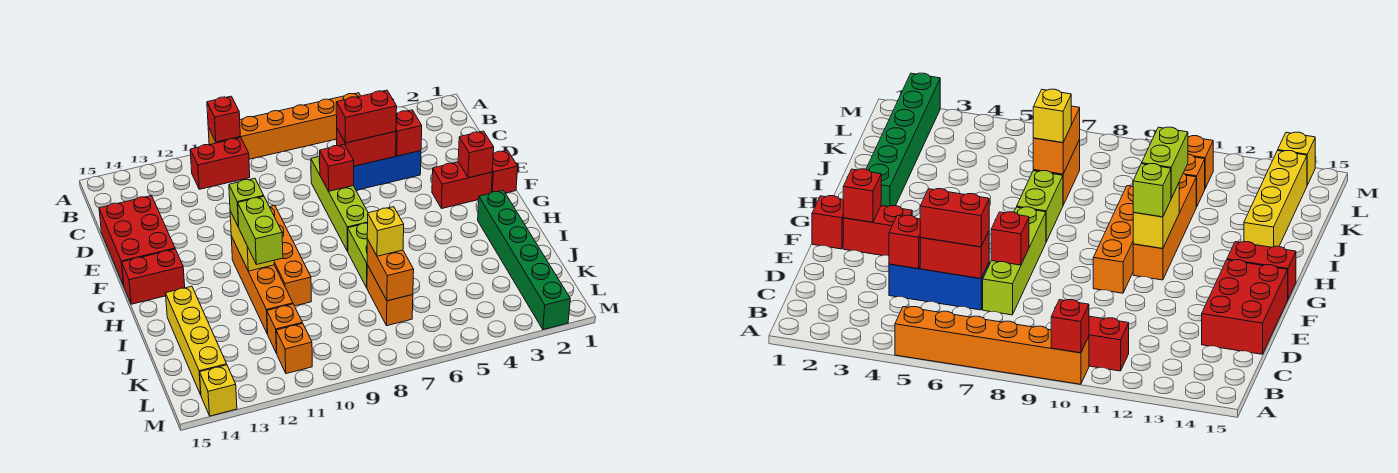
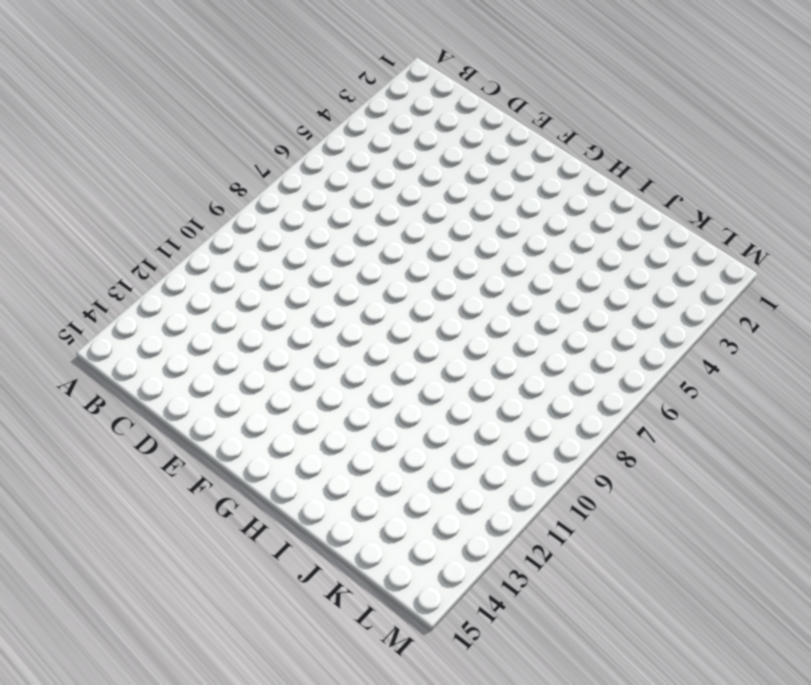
none -> orange 1x6 brick [208,93,360,159]
none -> red 1x2 brick [190,138,250,189]
none -> blue 1x3 brick [354,151,421,190]

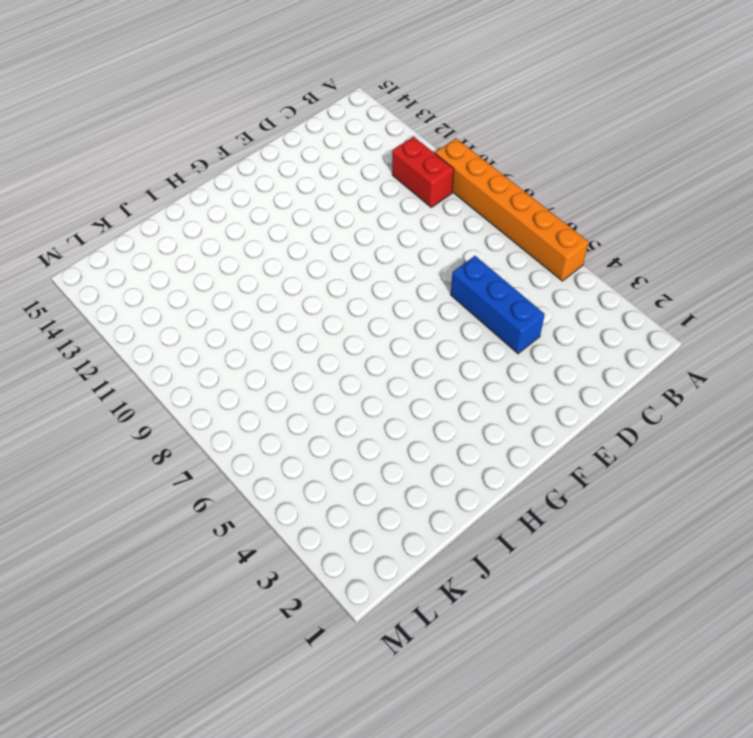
none -> lime 1x4 brick [311,156,368,251]
none -> red 2x3 brick [99,196,175,285]
none -> red 1x1 brick [491,150,518,193]

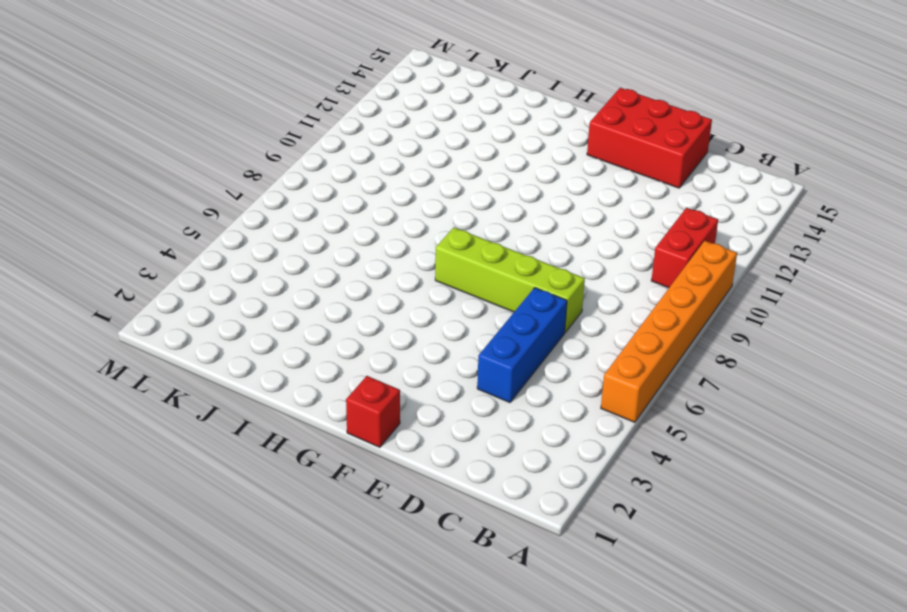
none -> red 1x2 brick [432,162,492,209]
none -> orange 1x4 brick [270,206,311,306]
none -> orange 1x4 brick [231,236,293,334]

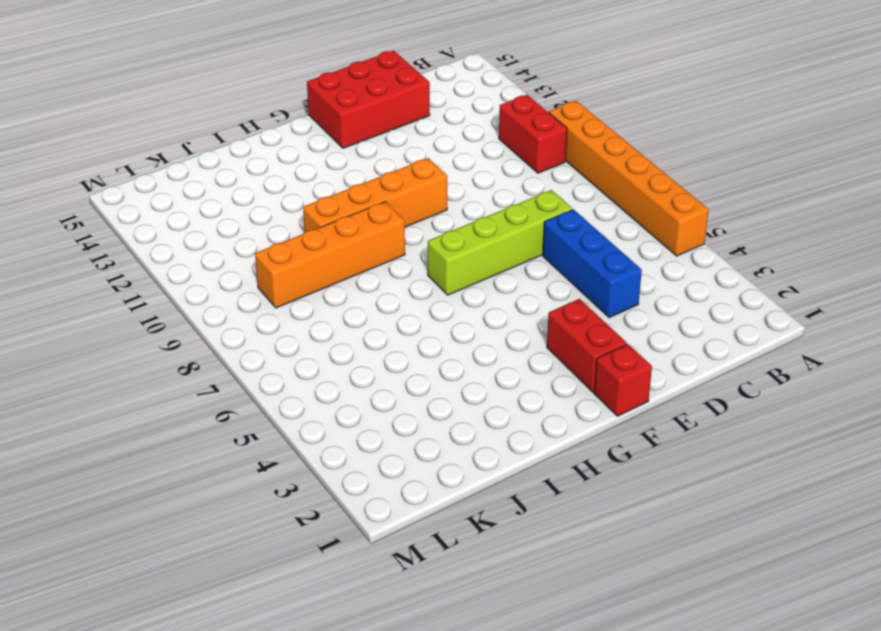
orange 1x4 brick [255,202,405,308] -> orange 1x4 brick moved to [231,236,293,334]
none -> red 1x2 brick [122,249,185,304]
none -> green 1x6 brick [478,190,570,330]
none -> lime 1x2 brick [348,223,368,288]

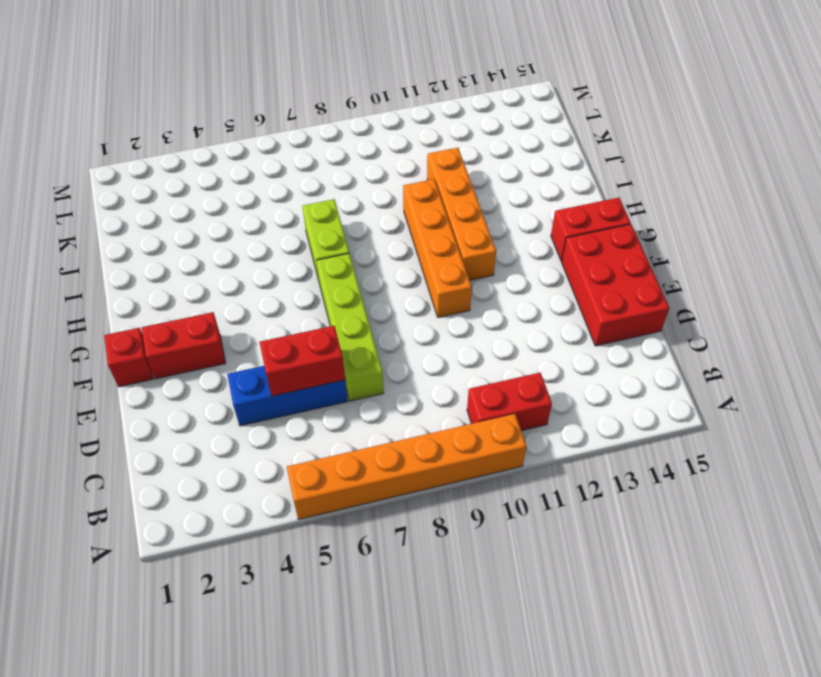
none -> green 1x6 brick [478,190,570,330]
none -> yellow 1x4 brick [166,286,227,395]
none -> orange 1x2 brick [367,265,413,326]

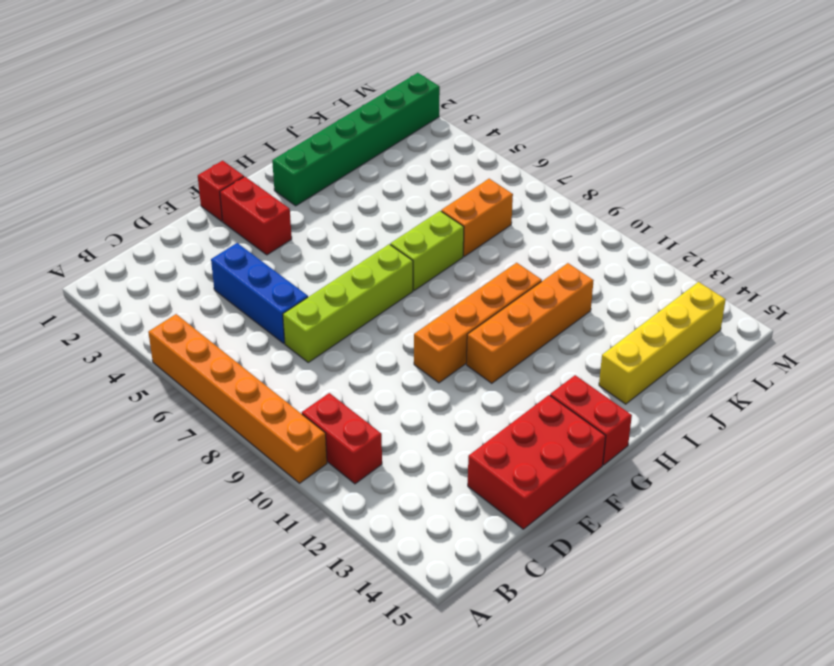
none -> orange 1x1 brick [267,304,302,354]
none -> orange 1x1 brick [276,323,312,374]
none -> yellow 1x1 brick [200,365,237,416]

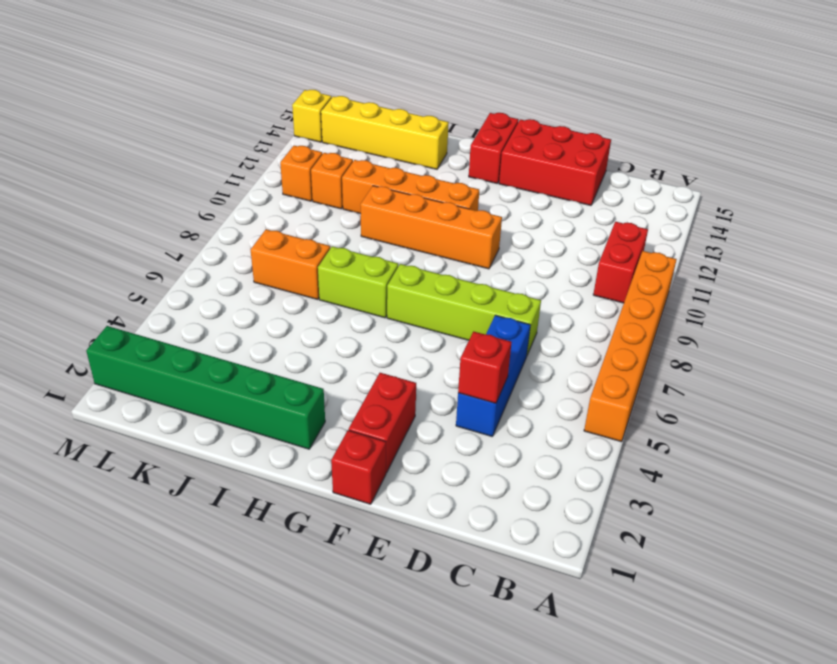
none -> red 1x1 brick [207,96,240,142]
none -> red 1x2 brick [337,129,396,166]
none -> red 1x1 brick [319,144,354,191]

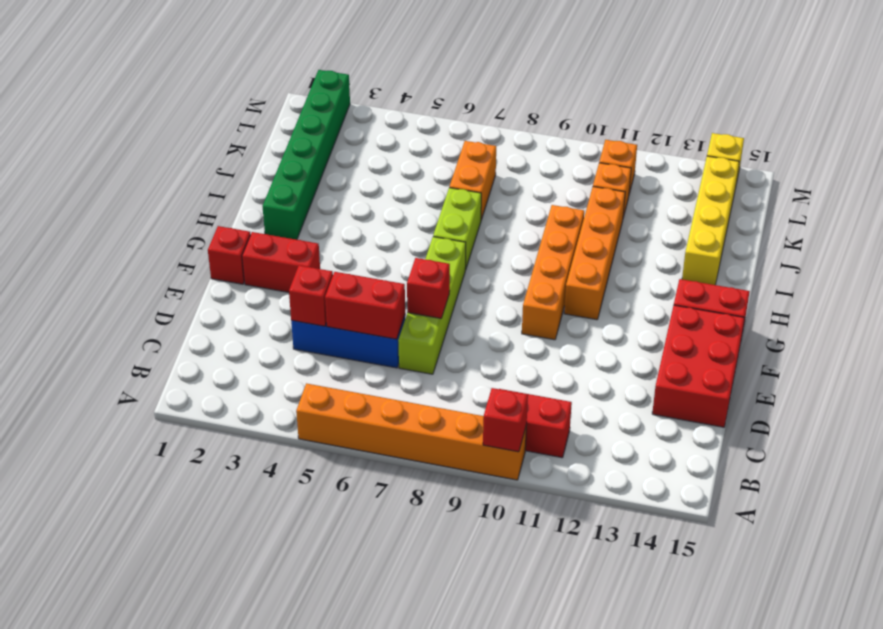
none -> red 1x1 brick [458,131,494,178]
none -> yellow 1x2 brick [230,211,274,271]
none -> orange 1x2 brick [367,239,414,301]

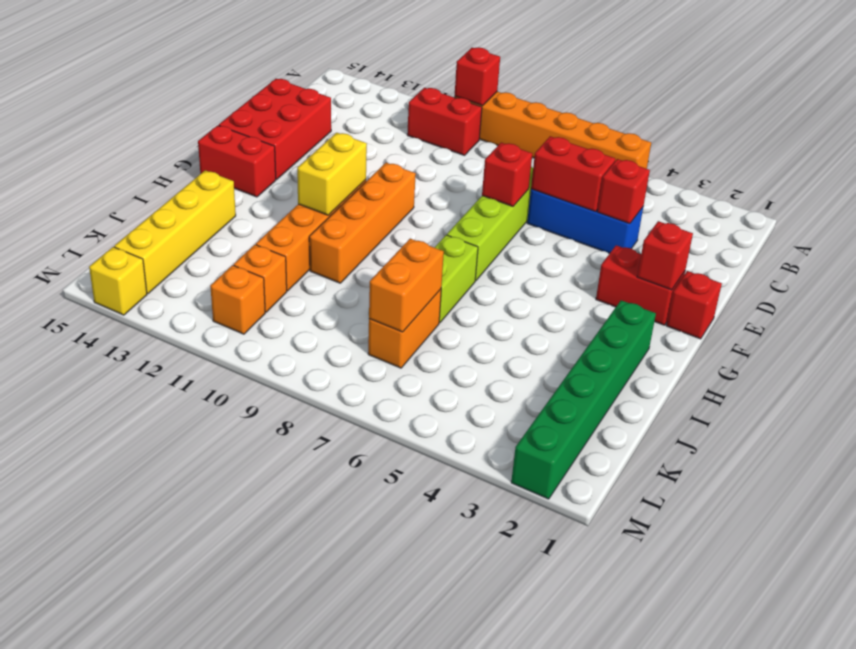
none -> red 1x2 brick [336,90,397,143]
none -> lime 1x1 brick [229,178,264,227]
none -> lime 1x2 brick [238,196,283,265]

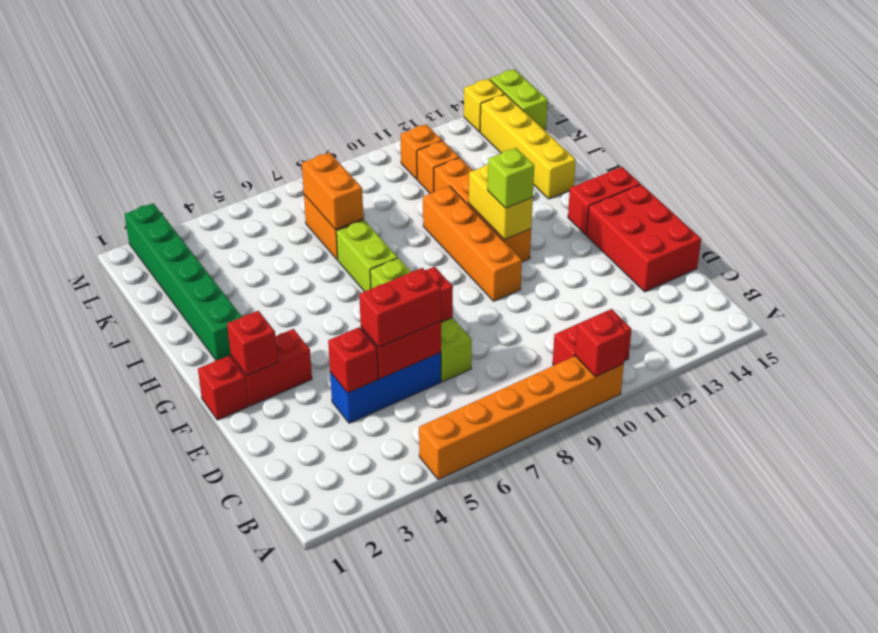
lime 1x2 brick [490,69,548,129] -> lime 1x2 brick moved to [238,196,283,265]
none -> yellow 1x1 brick [367,207,404,256]

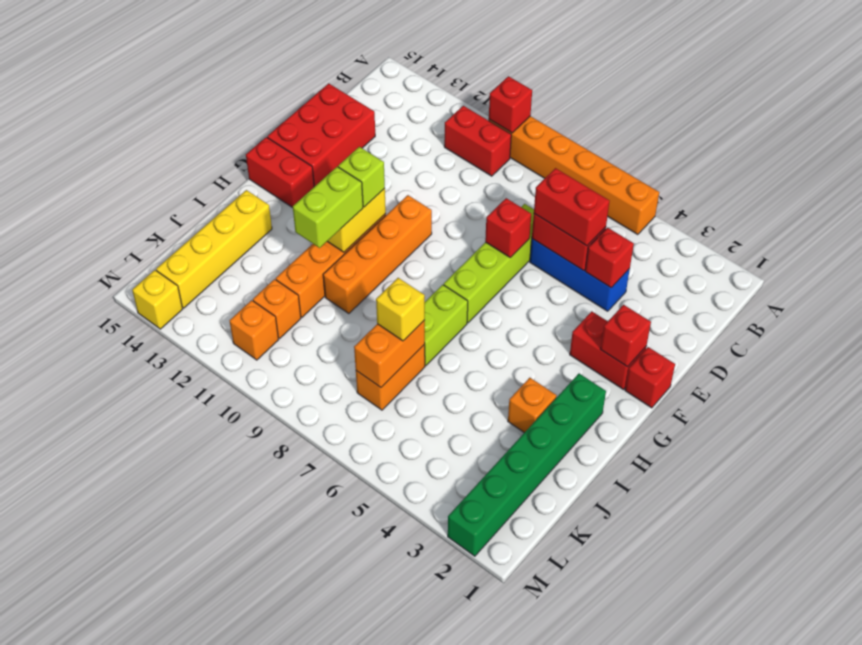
orange 1x1 brick [508,378,557,433] -> none

